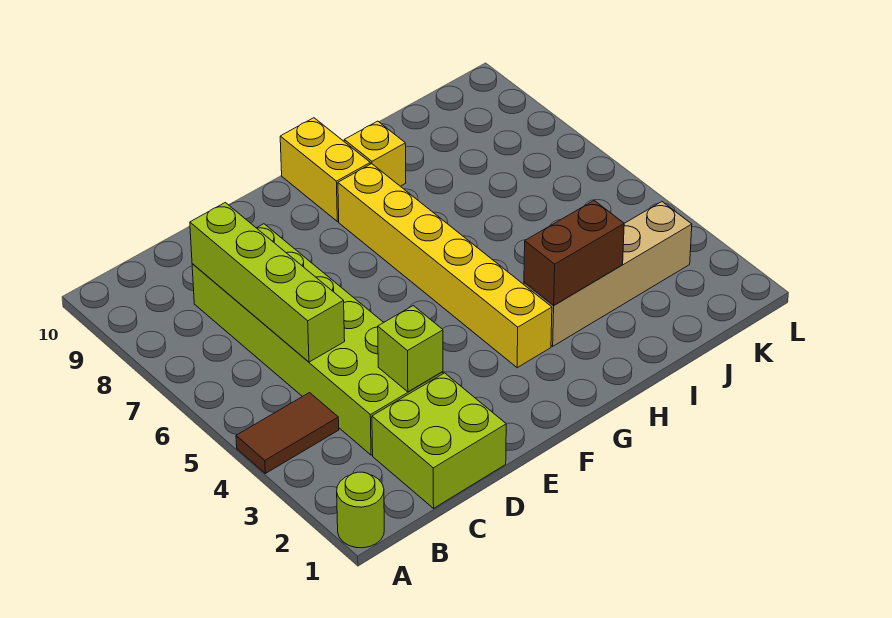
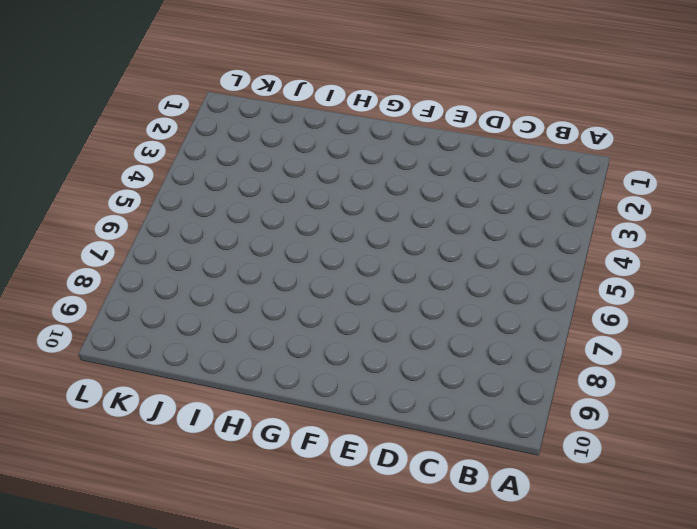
none -> lime 1x1 round brick [337,472,384,548]
none -> brown 1x2 tile [236,393,339,473]

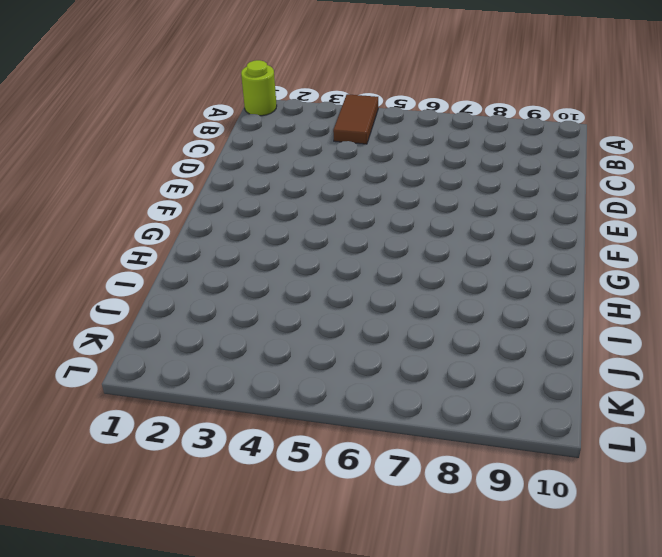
none -> lime 2x2 brick [372,373,506,508]
none -> lime 2x6 brick [192,224,443,455]

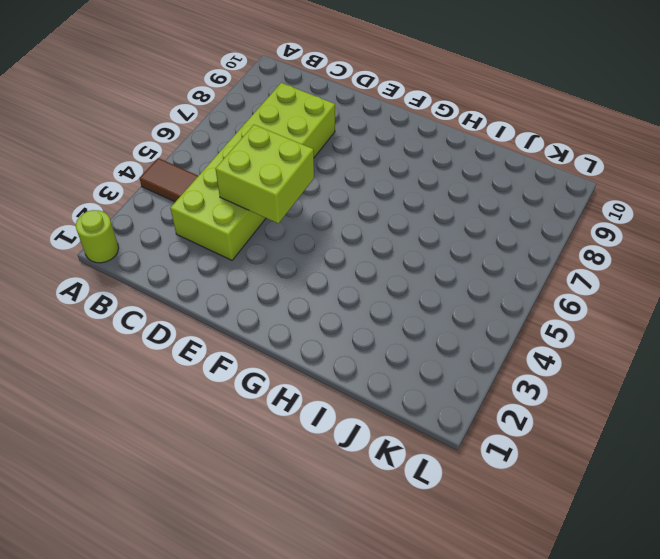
lime 2x2 brick [216,125,314,223] -> lime 2x2 brick moved to [372,373,506,508]
none -> yellow 1x6 brick [338,164,552,368]
none -> yellow 1x2 brick [280,118,370,222]

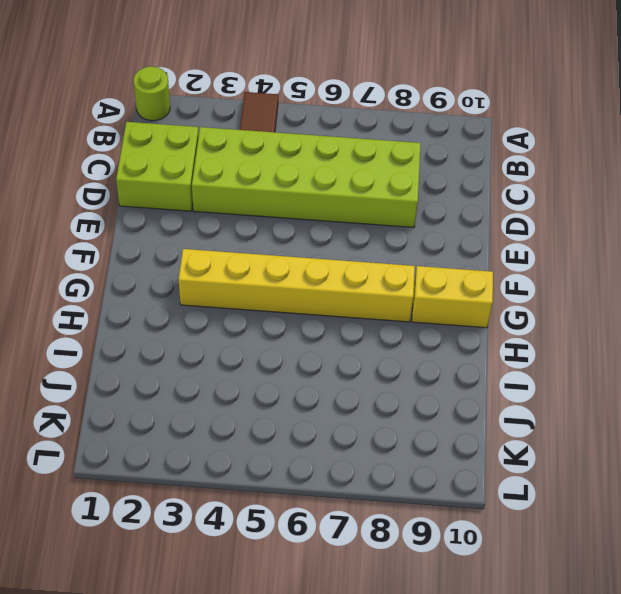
none -> tan 1x4 brick [524,202,692,346]
none -> yellow 1x1 brick [344,121,406,186]

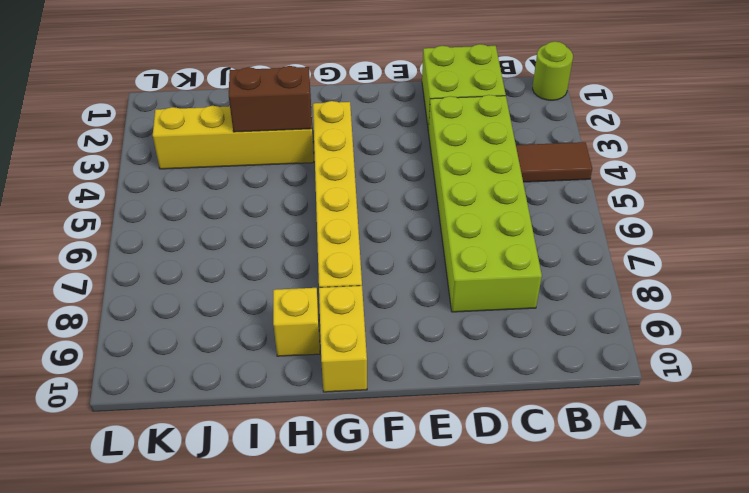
yellow 1x4 brick [153,106,314,169] -> tan 1x4 brick [524,202,692,346]
none -> lime 1x4 brick [190,203,345,362]
none -> lime 1x1 brick [378,306,443,392]

